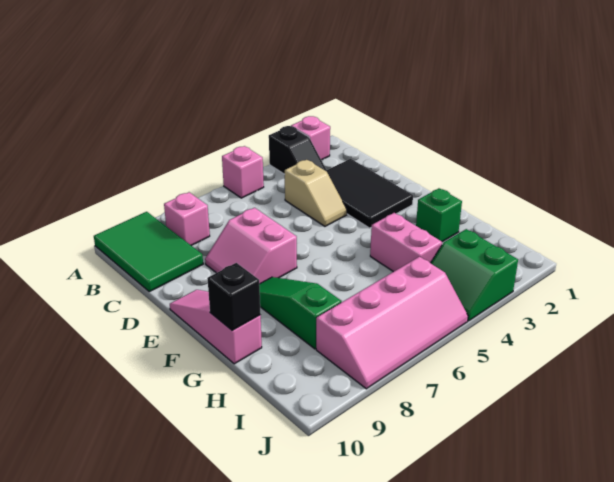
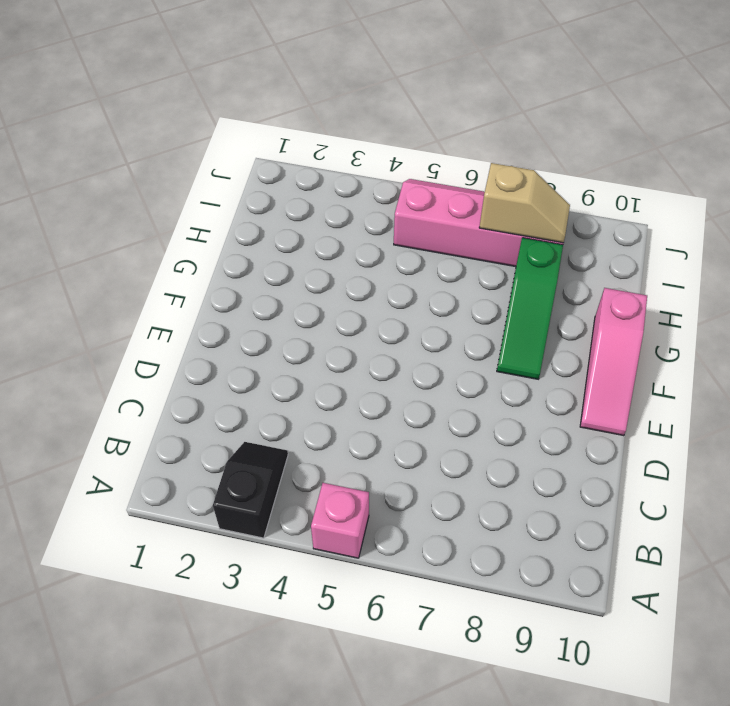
tan 1x2 slope [479,163,570,243] -> tan 1x2 slope turned to [285,160,347,226]
none -> pink 1x1 brick [291,116,330,160]
none -> green 2x3 tile [94,212,203,292]
none -> pink 1x1 brick [164,192,210,246]

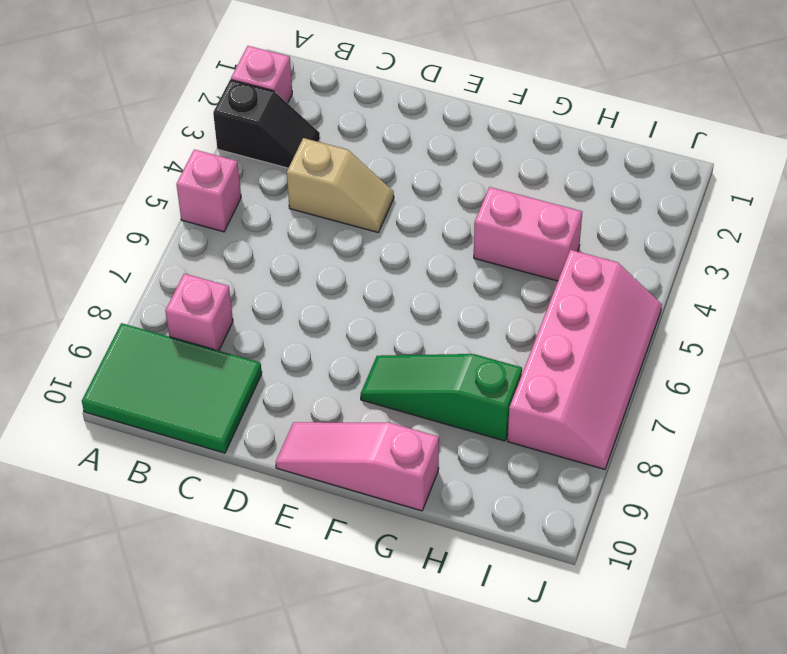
none -> black 2x3 tile [326,159,413,228]
none -> pink 2x2 slope [205,208,297,284]
none -> green 1x1 brick [416,188,462,242]

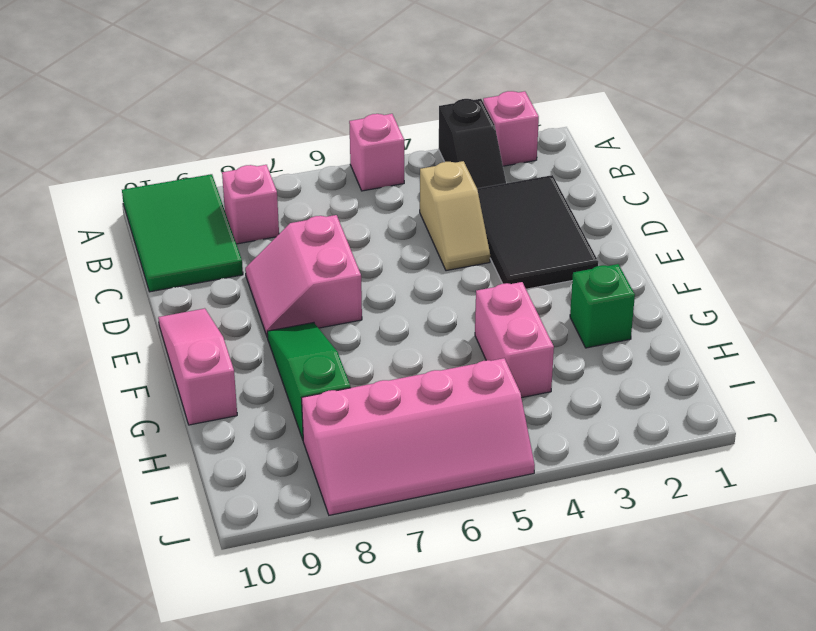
none -> green 2x2 slope [431,229,518,321]
none -> black 1x1 brick [207,263,261,330]

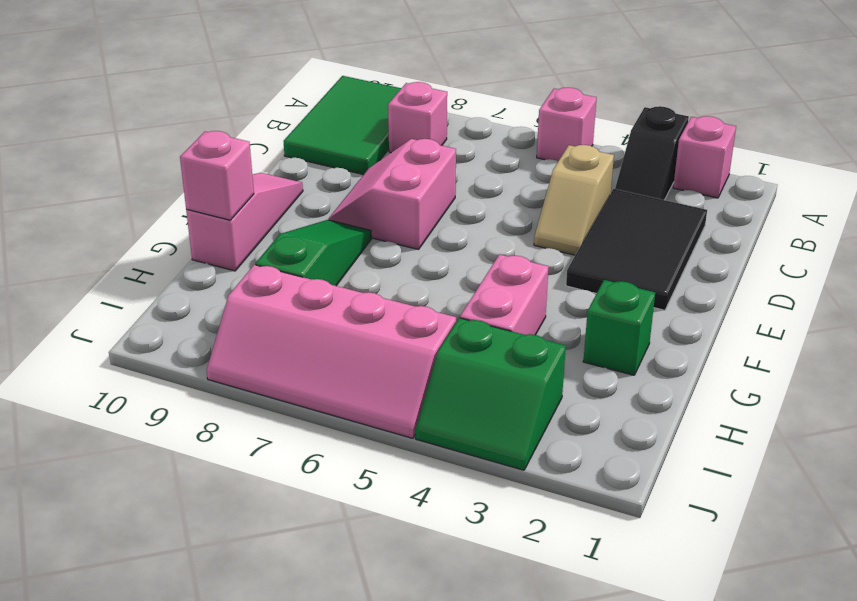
pink 1x1 brick [180,131,254,220] -> black 1x1 brick [207,263,261,330]
green 2x2 slope [416,318,566,470] -> green 2x2 slope turned to [431,229,518,321]

